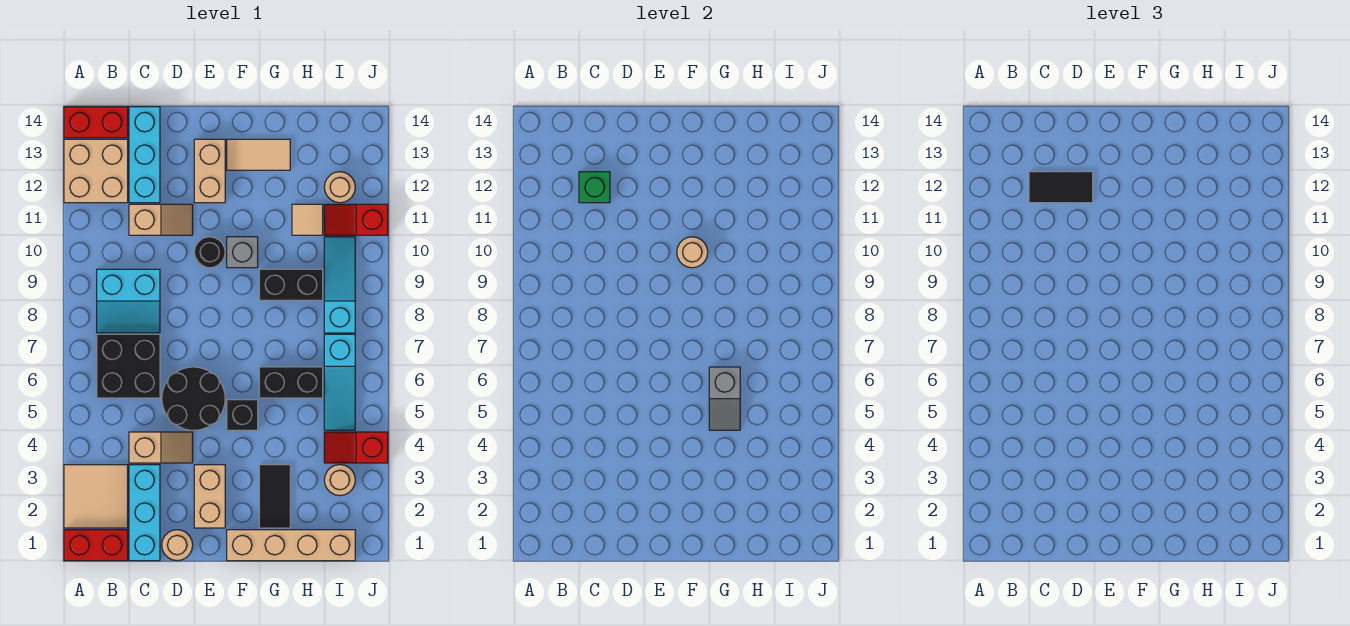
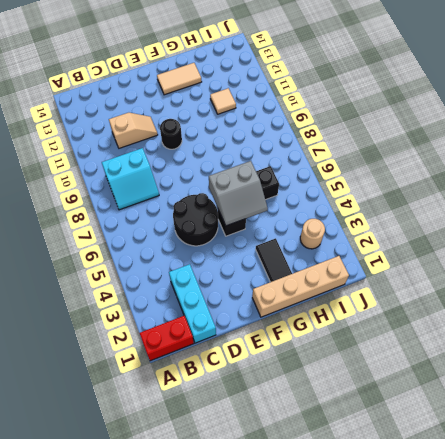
grey 2x2 slope [209,161,268,226] -> grey 1x2 slope [709,367,740,430]
none -> tan 2x2 tile [64,465,128,528]
none -> tan 2x2 brick [64,139,128,203]
none -> red 1x2 brick [64,107,128,138]
none -> black 2x2 brick [97,334,160,398]

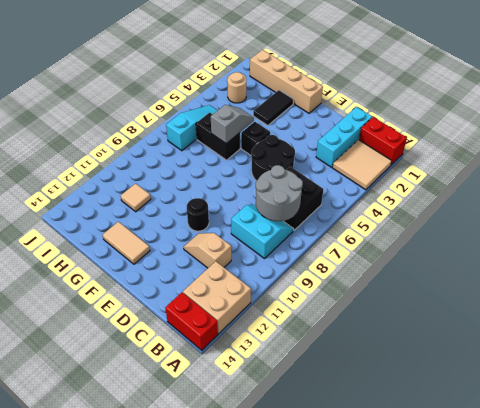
grey 2x2 round brick [256,165,303,221] -> none
none -> tan 1x2 slope [129,432,193,463]
none -> cyan 1x3 brick [129,107,160,203]
none -> tan 1x1 round brick [162,530,193,561]
none -> tan 1x2 brick [194,465,225,528]

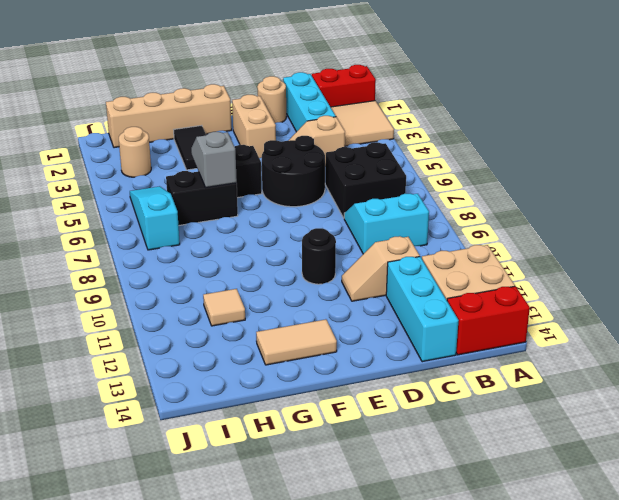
none -> tan 1x2 brick [194,139,225,203]
none -> grey 1x1 brick [227,237,258,268]
none -> black 1x2 brick [259,269,323,300]
none -> red 1x2 slope [324,432,388,463]

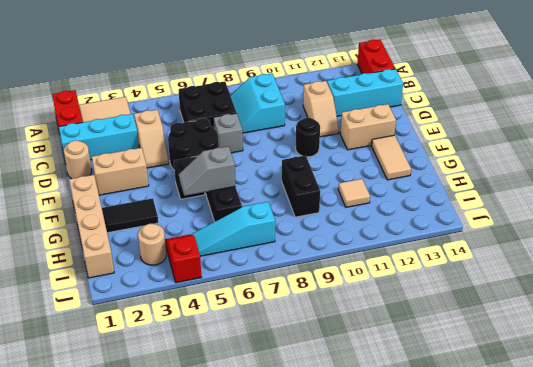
grey 1x1 brick [213,113,243,153] -> grey 1x1 brick moved to [227,237,258,268]
none -> tan 2x2 brick [64,139,128,203]
none -> cyan 1x3 slope [324,237,355,333]
none -> red 1x2 slope [324,204,388,235]
none -> tan 1x1 round brick [324,172,355,203]

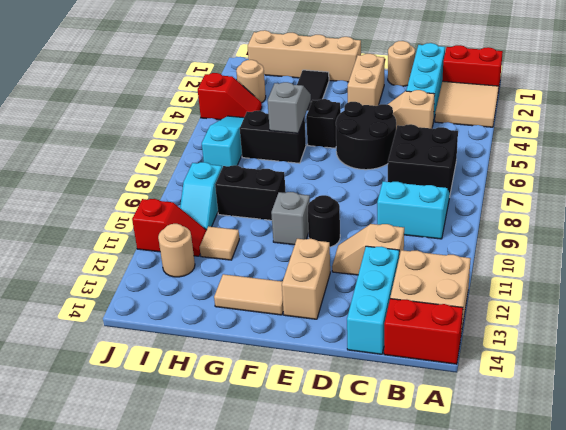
cyan 1x2 slope [180,162,222,230] -> cyan 1x3 slope [324,237,355,333]
none -> green 1x1 brick [579,172,610,203]
none -> tan 1x1 round brick [677,237,708,268]
none -> black 1x2 tile [1029,172,1093,203]

